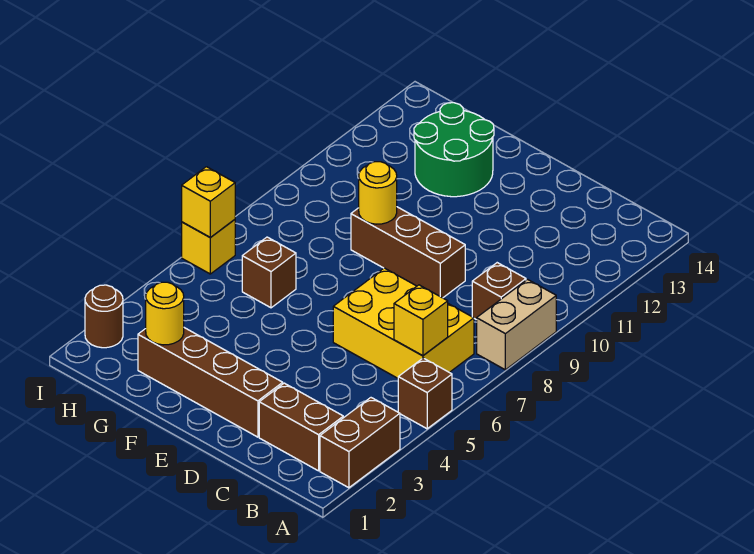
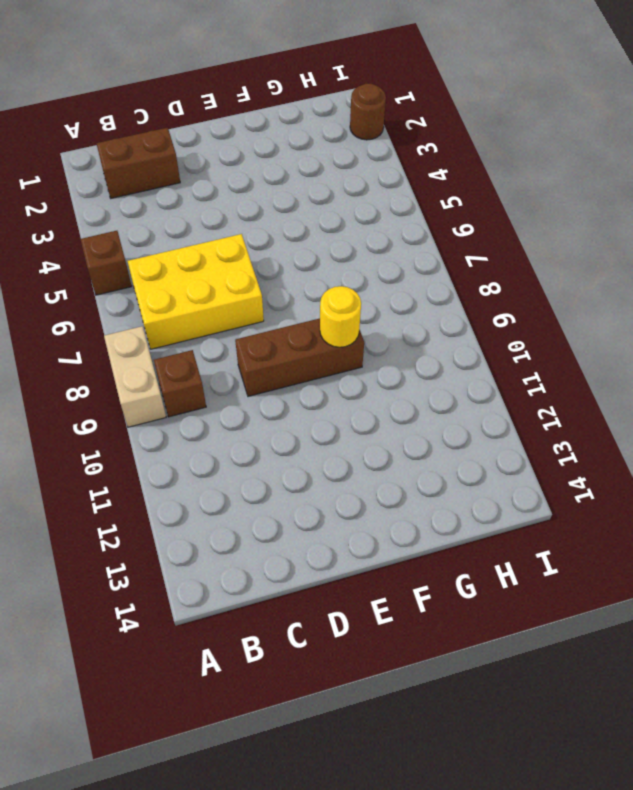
none -> brown 1x2 brick [320,398,400,488]
none -> brown 1x4 brick [138,328,283,437]
none -> green 2x2 round brick [414,103,494,197]

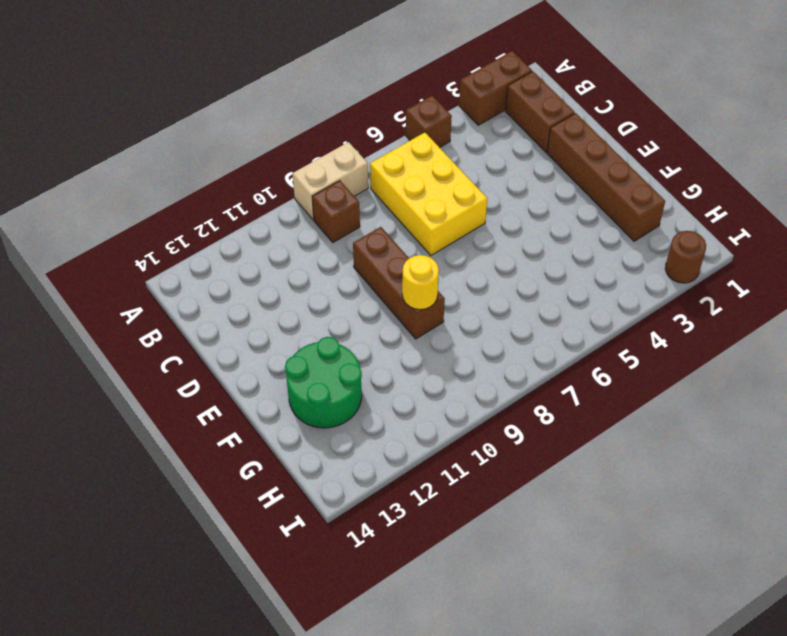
none -> brown 1x1 brick [242,237,296,308]
none -> yellow 1x1 brick [182,220,235,274]
none -> yellow 1x1 brick [394,285,448,356]

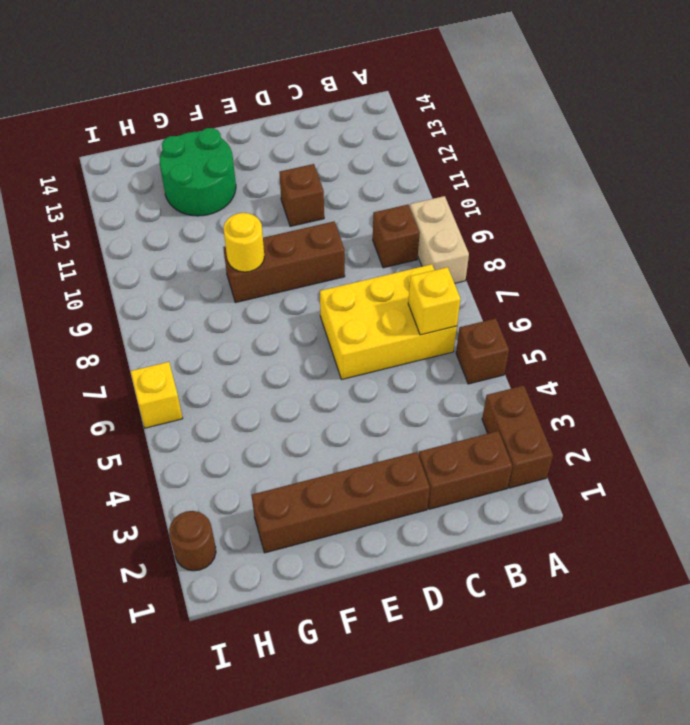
brown 1x1 brick [279,164,324,227] -> brown 1x1 brick moved to [242,237,296,308]
none -> yellow 1x1 round brick [146,282,184,345]
none -> yellow 1x1 brick [182,167,235,238]

